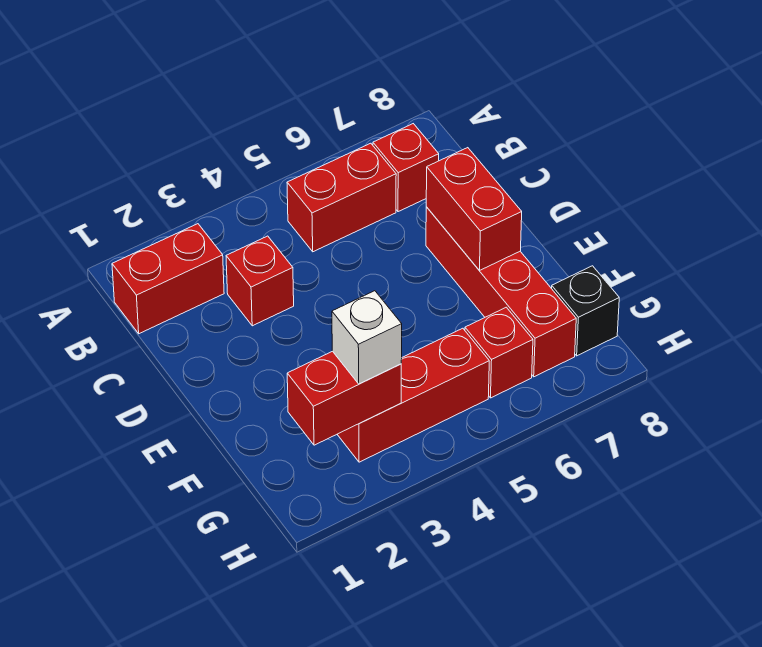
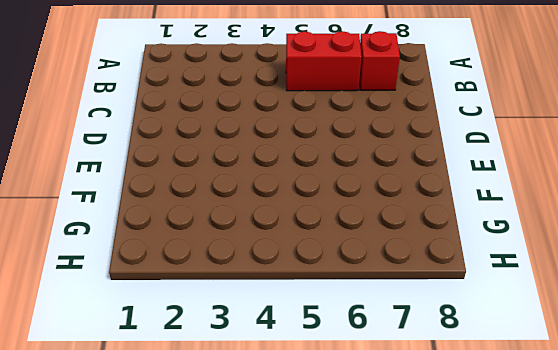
none -> red 1x2 brick [112,224,224,334]
none -> red 1x1 brick [226,236,294,326]

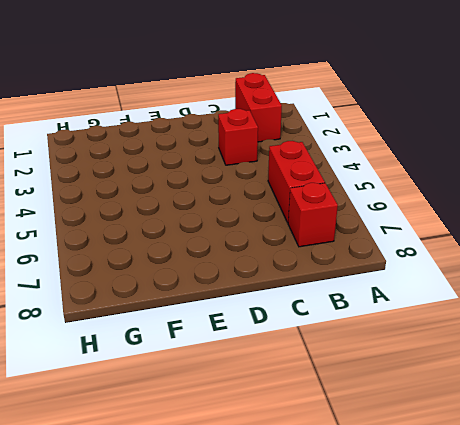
none -> red 1x4 brick [426,207,576,377]
none -> red 1x3 brick [337,328,489,462]

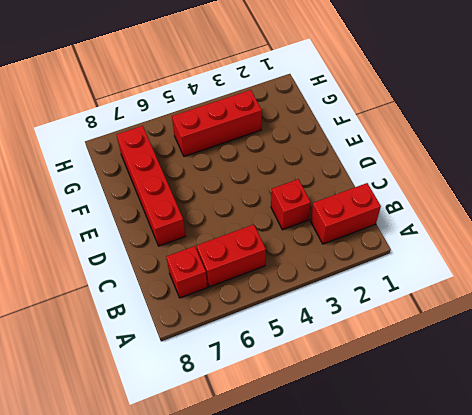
none -> red 1x1 brick [465,307,533,398]
none -> black 1x1 brick [552,266,619,356]

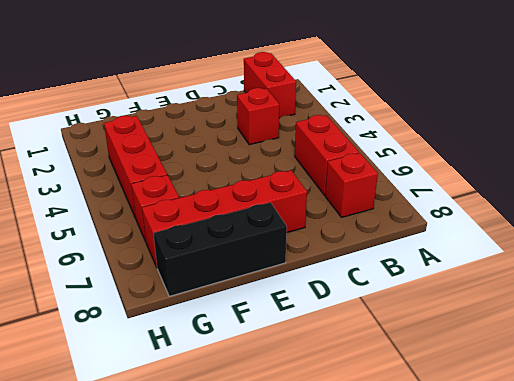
black 1x3 brick [153,202,287,296] -> black 1x1 brick [552,266,619,356]
none -> red 1x2 brick [426,148,522,271]
none -> red 1x2 brick [287,351,401,445]

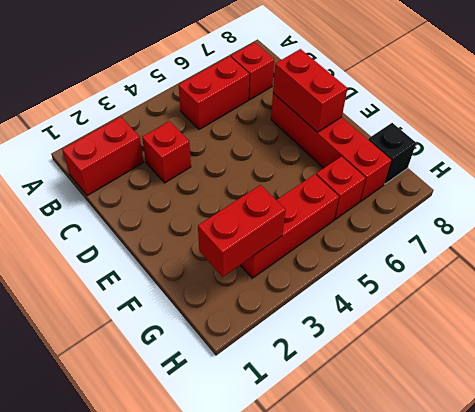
none -> white 1x1 brick [332,291,402,384]

